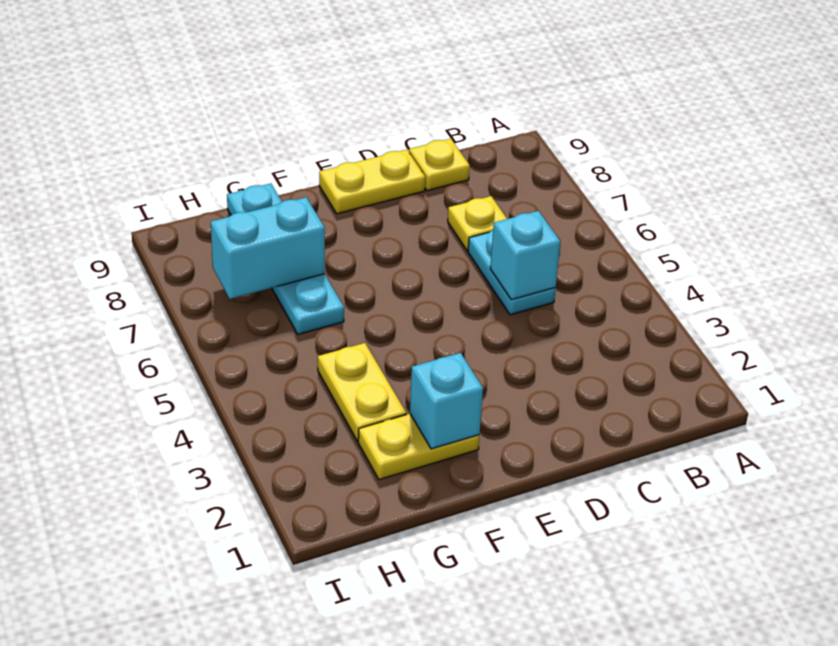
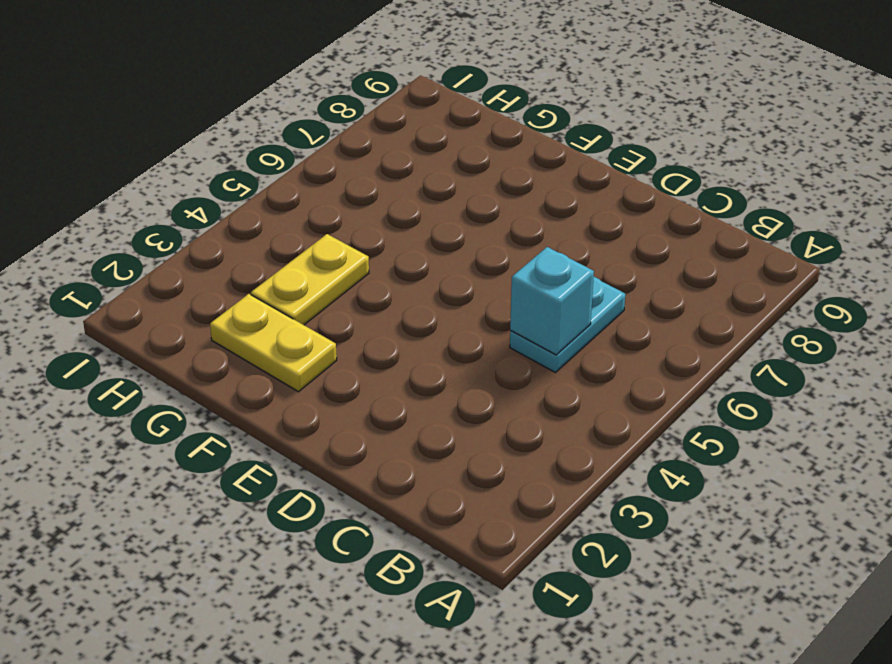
none -> yellow 1x1 plate [448,196,507,251]
none -> yellow 1x1 plate [409,139,470,191]

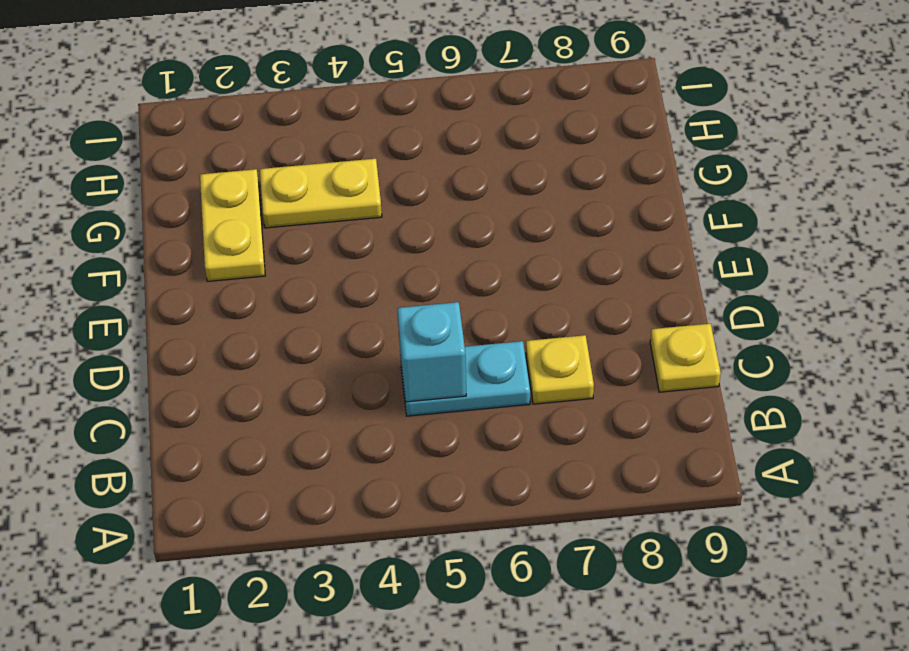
none -> yellow 1x2 plate [319,149,425,214]
none -> cyan 1x4 plate [227,183,344,334]

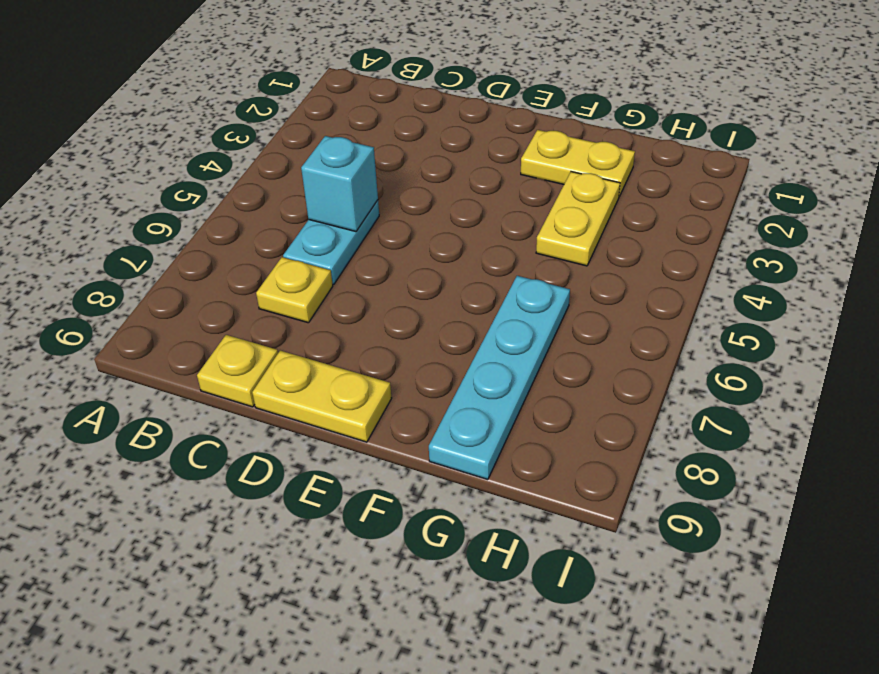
none -> cyan 1x1 brick [410,353,483,449]
none -> cyan 1x2 brick [211,197,325,299]

